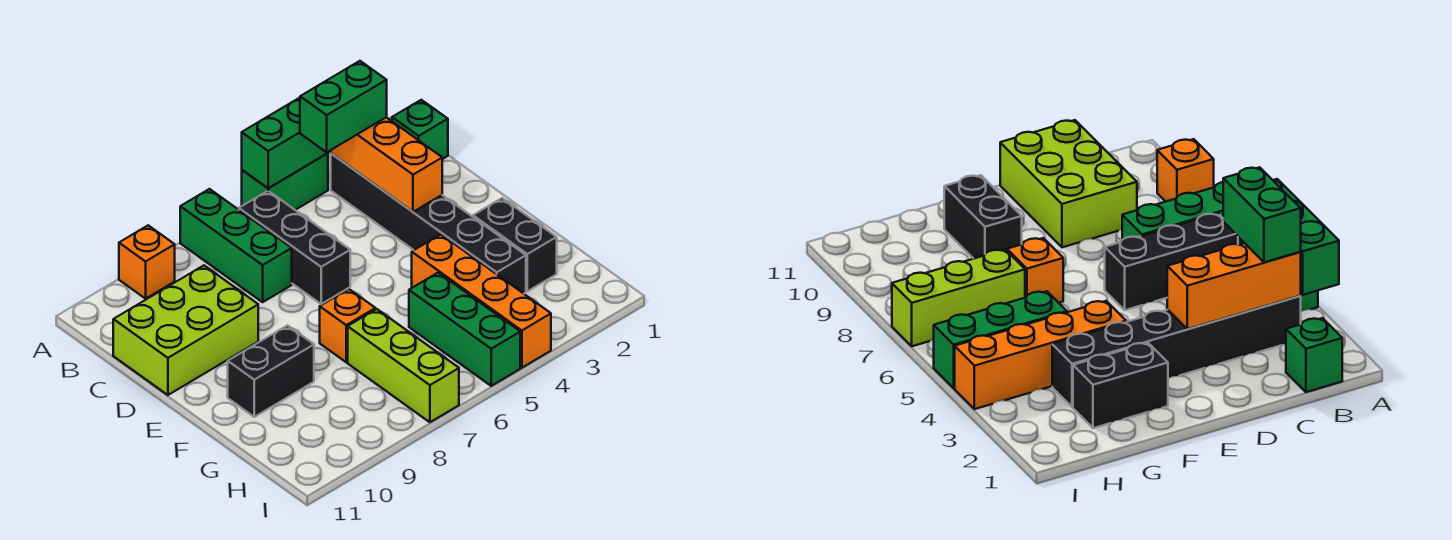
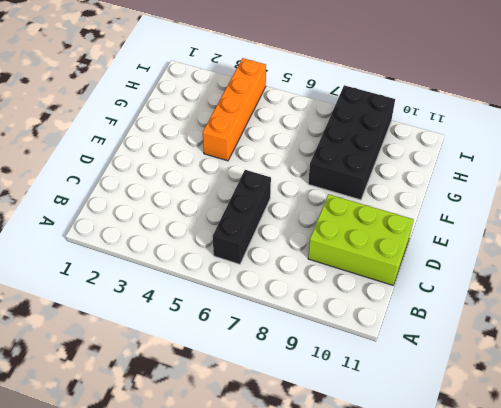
black 2x4 brick [308,85,395,200] -> black 1x2 brick [228,325,314,417]
none -> green 1x2 brick [242,153,328,210]
none -> green 1x3 brick [180,189,292,302]
none -> orange 1x1 brick [119,225,175,299]

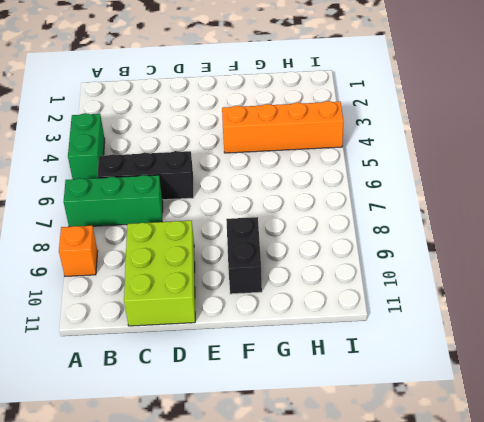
none -> green 1x1 brick [392,100,448,159]
none -> black 1x6 brick [331,153,526,294]
none -> black 1x2 brick [473,198,557,291]

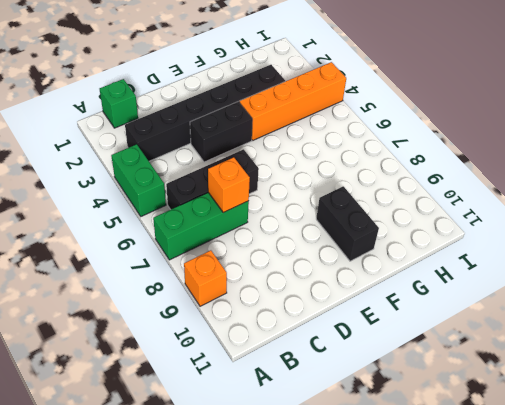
orange 1x1 brick [208,157,250,213] -> orange 1x1 brick moved to [320,289,375,362]
black 1x2 brick [190,101,253,162] -> black 1x2 brick moved to [473,198,557,291]
none -> lime 2x3 brick [113,266,258,395]
none -> green 1x3 brick [409,273,520,386]
none -> lime 1x3 brick [348,309,459,422]

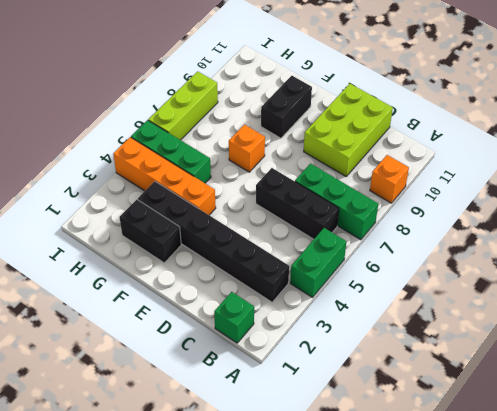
lime 1x3 brick [148,71,218,140] -> lime 1x3 brick turned to [348,309,459,422]
none -> green 1x3 brick [242,98,331,188]
none -> orange 1x3 brick [331,117,442,212]
none -> green 1x2 brick [300,61,387,152]

